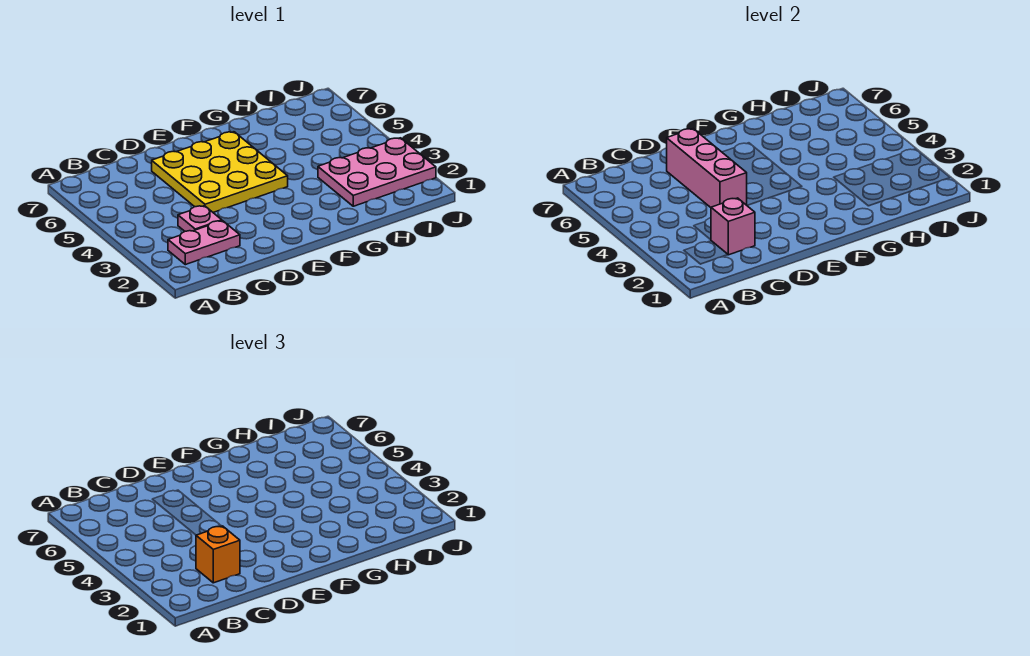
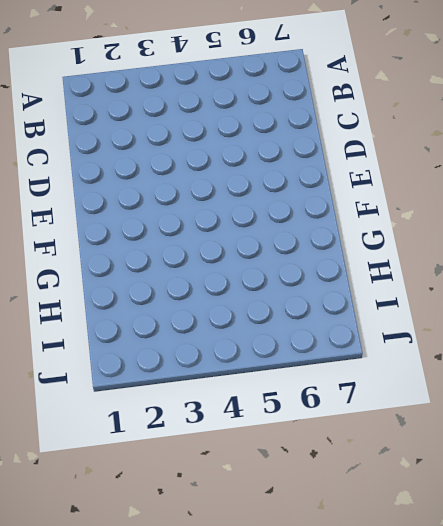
none -> pink 1x2 plate [168,221,240,265]
none -> pink 1x1 plate [178,206,222,231]

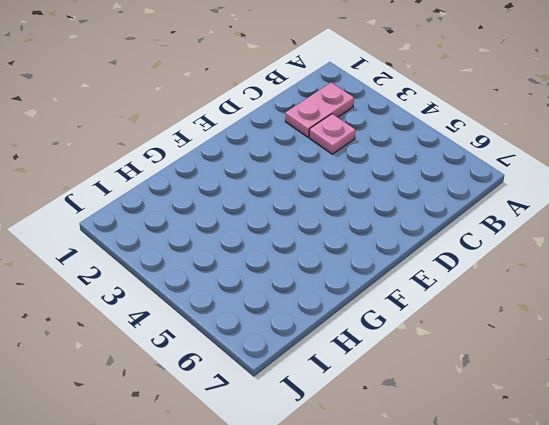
none -> yellow 3x3 plate [152,132,288,212]
none -> pink 2x3 plate [318,138,436,206]

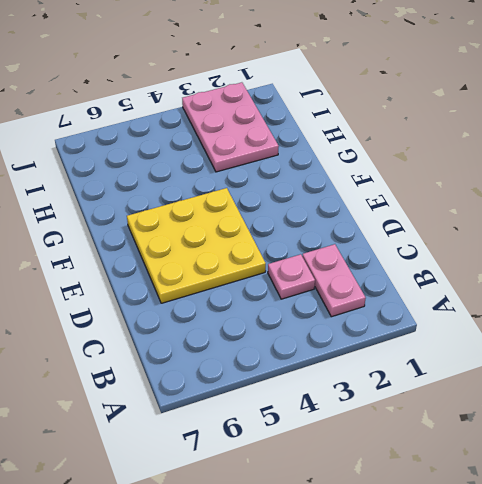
none -> pink 1x1 brick [711,198,755,255]
none -> pink 1x3 brick [667,129,747,207]

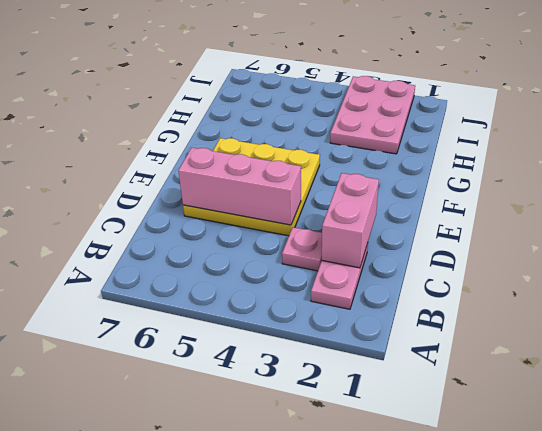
pink 1x2 brick [322,173,379,268] -> pink 1x1 brick [711,198,755,255]
none -> orange 1x1 brick [196,526,240,583]

